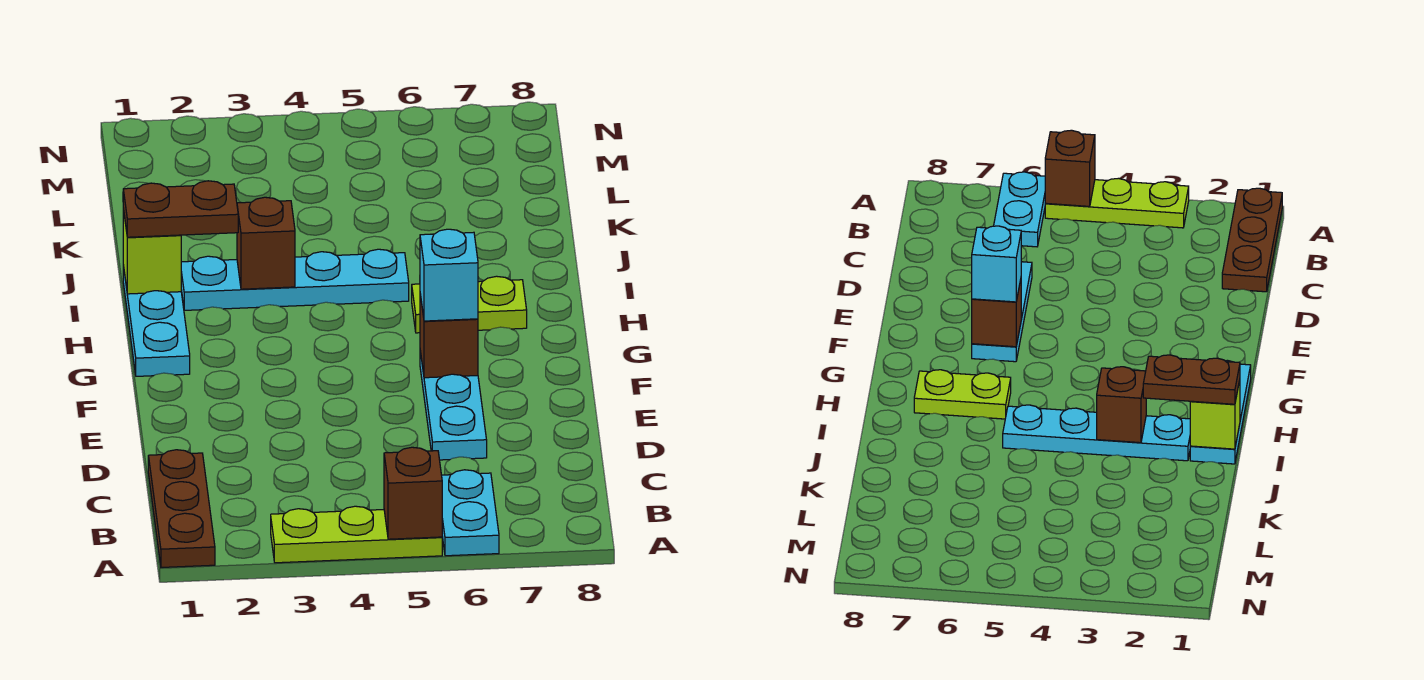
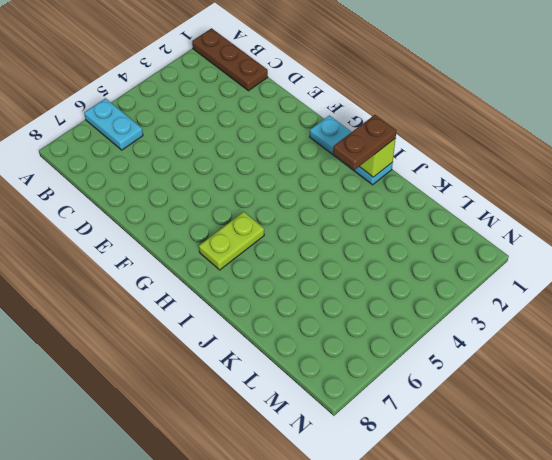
none -> lime 1x3 plate [271,506,442,563]
none -> cyan 1x3 plate [420,351,487,460]
none -> cyan 1x4 plate [181,249,409,310]

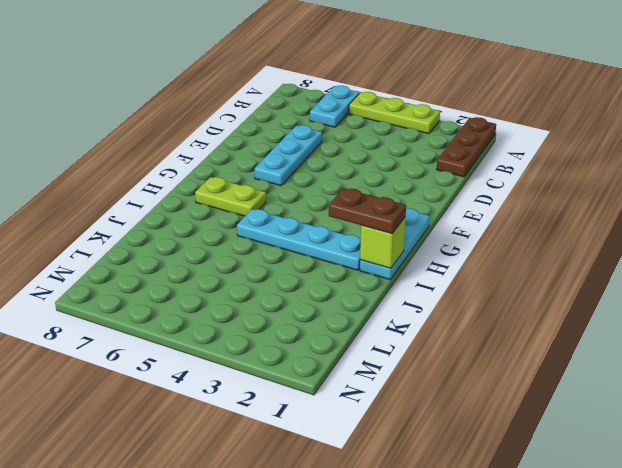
none -> brown 1x1 brick [384,447,442,539]
none -> brown 1x1 brick [420,294,478,378]
none -> brown 1x1 brick [237,197,295,289]

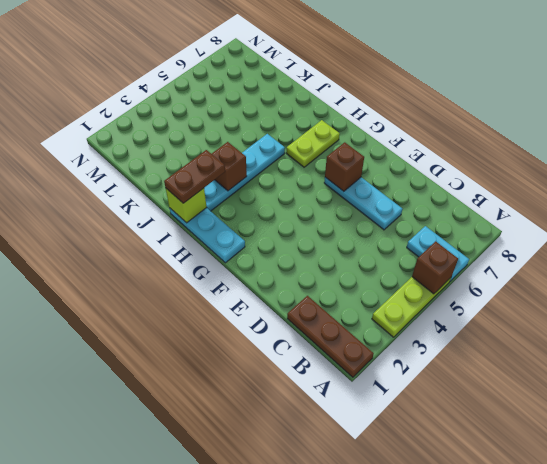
none -> cyan 1x1 brick [420,229,478,321]

